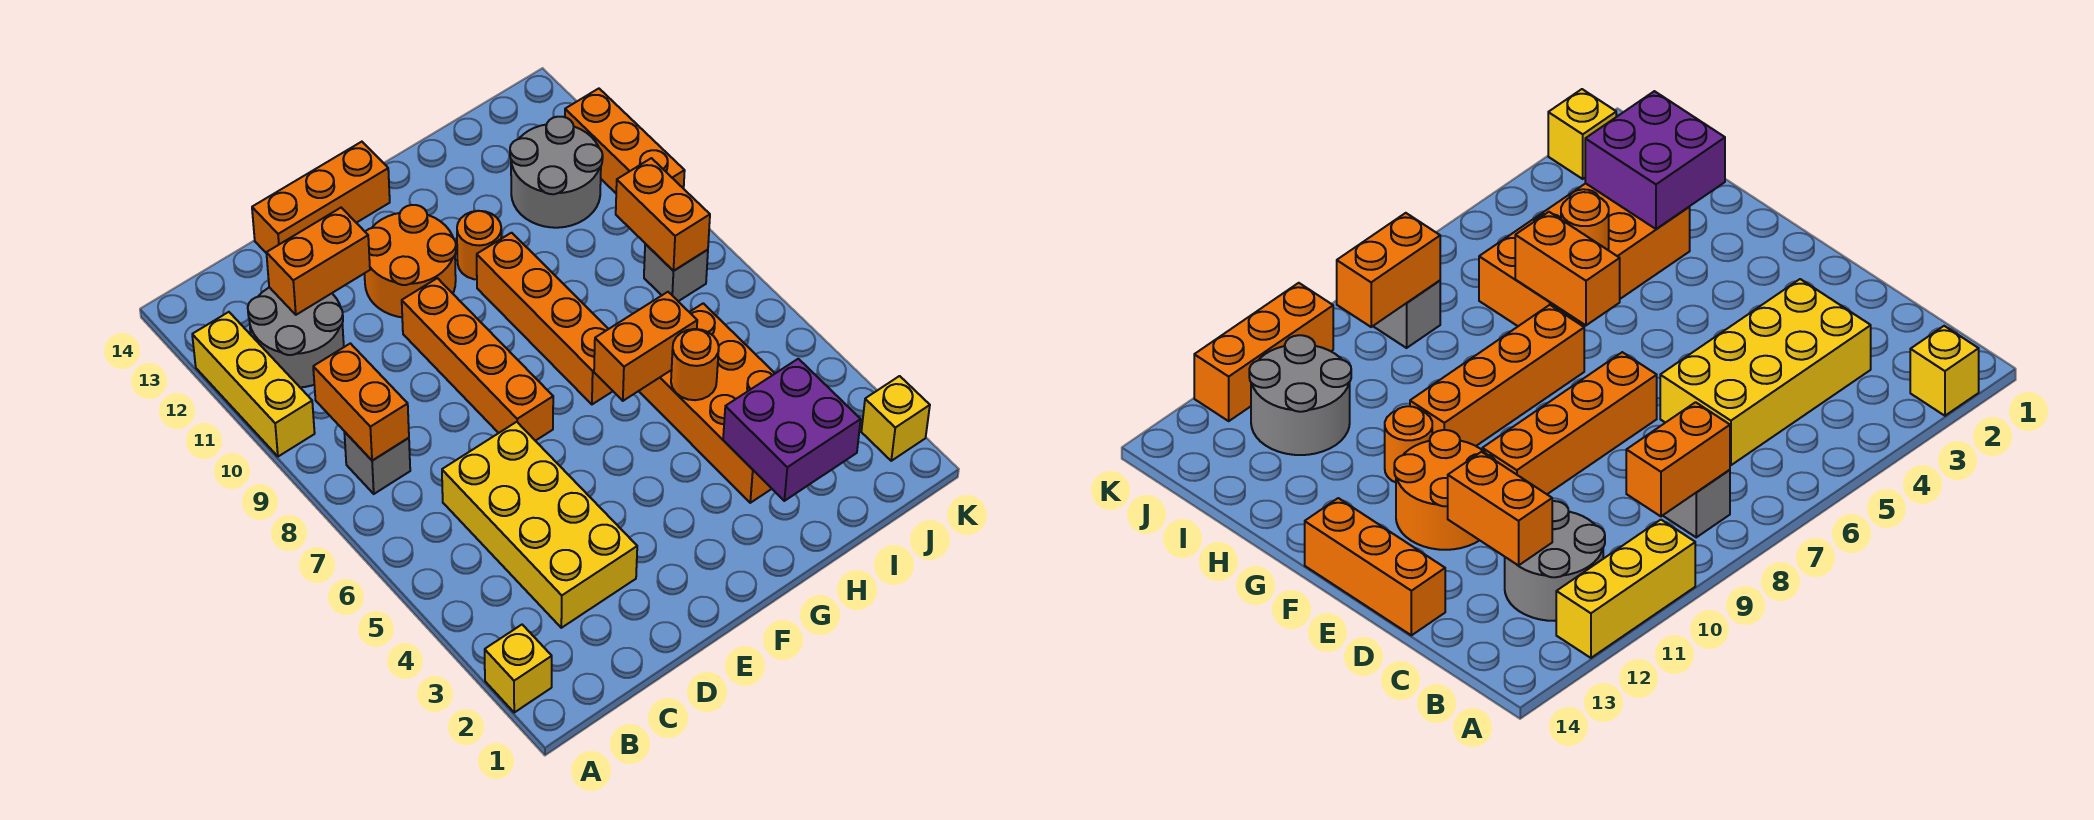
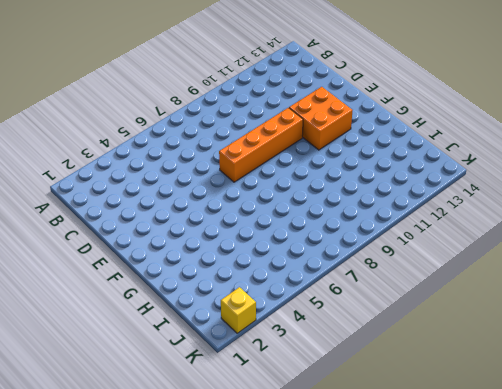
orange 2x2 brick [289,87,353,150] -> orange 2x2 round brick [365,205,456,317]
none -> yellow 1x1 brick [485,625,552,712]
none -> yellow 1x3 brick [192,312,315,457]
none -> grey 1x1 brick [344,432,410,494]

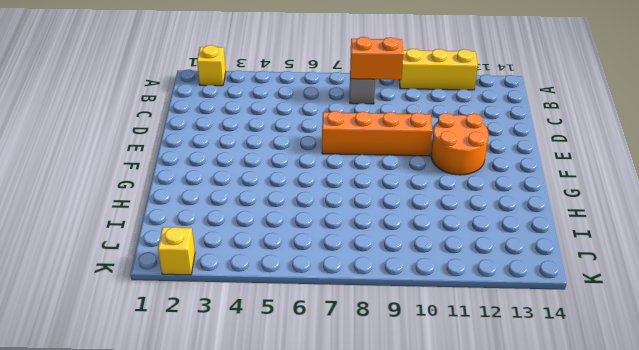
none -> grey 2x2 round brick [248,287,344,387]
none -> yellow 2x4 brick [442,422,637,628]
none -> orange 1x3 brick [252,142,390,253]

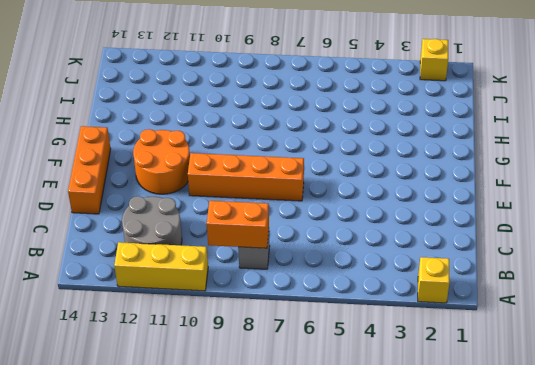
none -> yellow 2x4 brick [442,422,637,628]
none -> orange 1x4 brick [477,233,613,404]
none -> orange 1x1 round brick [457,211,501,279]

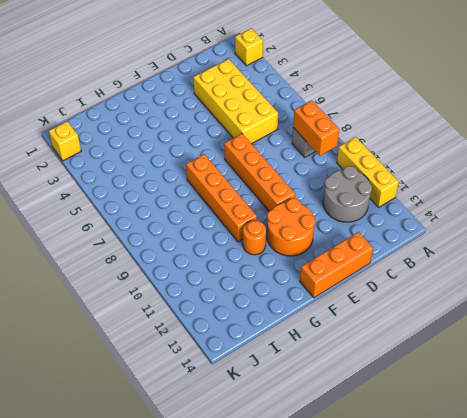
none -> orange 2x4 brick [639,303,775,503]
none -> grey 2x2 round brick [510,117,603,228]
none -> grey 1x1 brick [644,244,708,301]

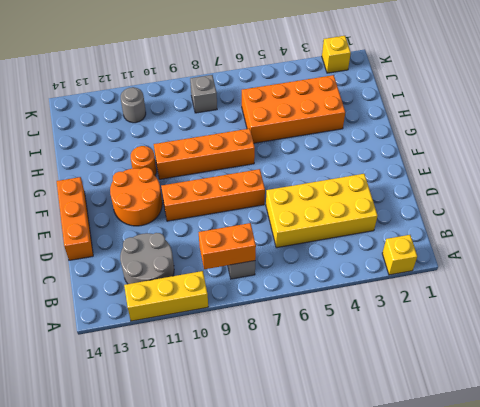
grey 1x1 round brick [121,87,146,123] -> grey 2x2 round brick [510,117,603,228]
none -> orange 1x3 brick [565,89,685,193]
none -> orange 1x2 brick [266,208,370,315]
none -> orange 1x2 brick [594,292,697,401]

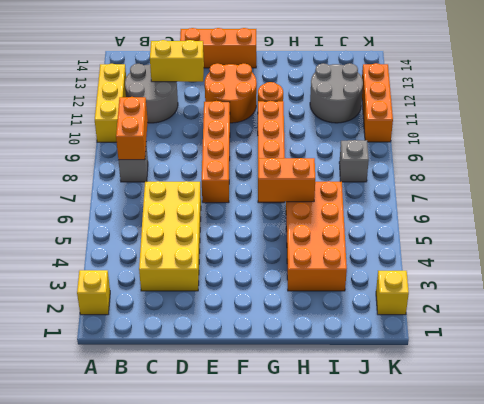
yellow 1x2 brick [150,40,204,82] -> orange 1x2 brick [266,208,370,315]
none -> purple 2x2 brick [723,359,861,501]
none -> orange 1x1 round brick [671,329,719,400]
none -> orange 1x2 brick [616,158,710,271]

